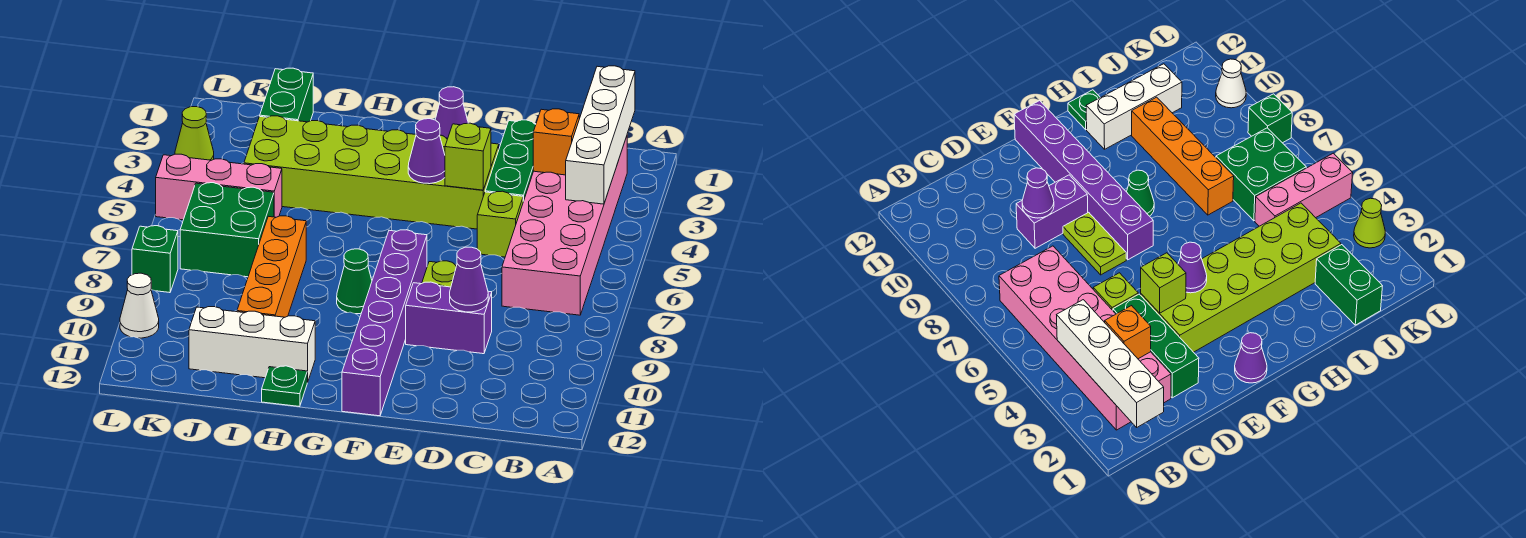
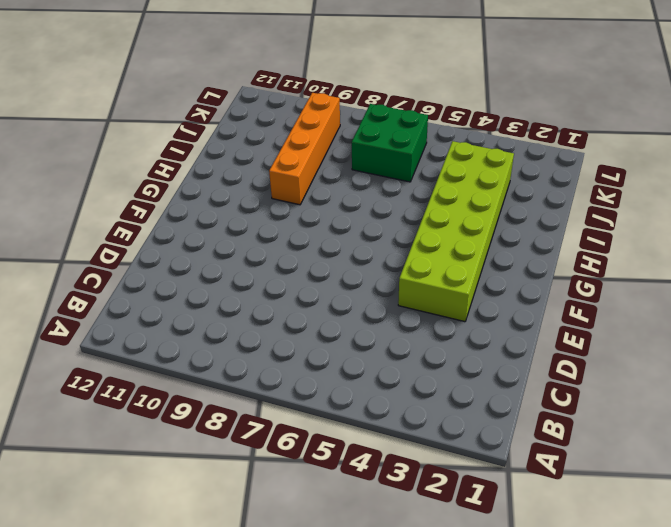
orange 1x4 brick [269,93,340,205] -> orange 1x4 brick turned to [237,216,306,317]
none -> pink 2x6 brick [502,136,627,315]
none -> green 1x3 brick [485,120,536,201]
none -> lime 1x1 brick [477,191,523,257]

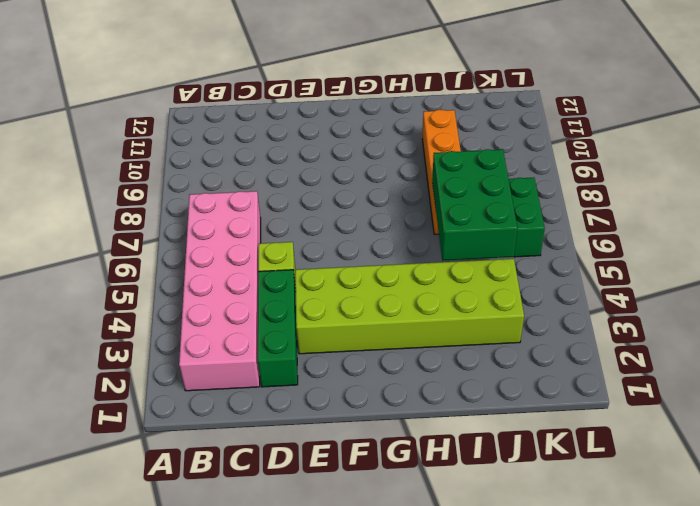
green 2x3 brick [432,149,518,261] -> none
none -> purple 1x2 brick [406,282,492,354]
none -> lime 1x2 plate [422,261,457,287]
none -> purple 1x1 cone [435,87,468,138]

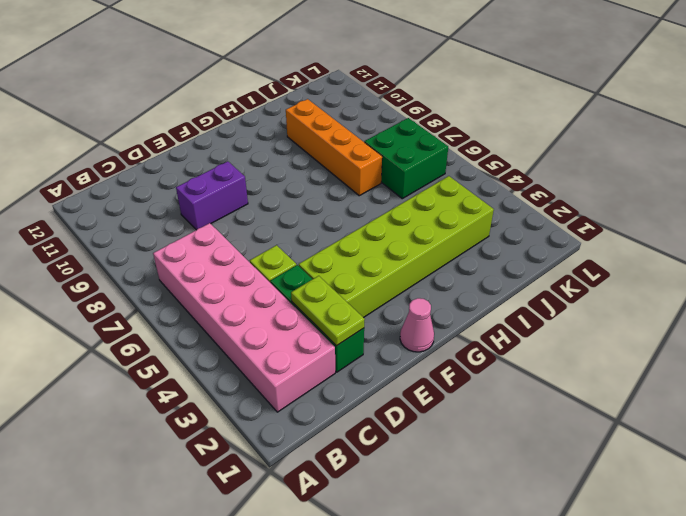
lime 1x2 plate [291,276,365,346] -> lime 1x2 plate moved to [422,261,457,287]
pink 1x1 cone [400,298,434,352] -> purple 1x1 cone [435,87,468,138]
none -> purple 1x6 brick [342,230,427,416]
none -> green 1x1 cone [337,249,372,314]
none -> white 1x3 brick [189,307,315,382]

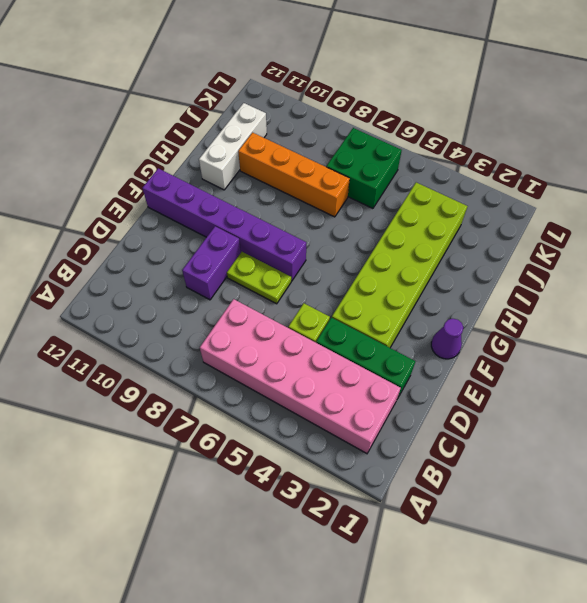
none -> green 1x1 cone [337,249,372,314]
none -> green 1x1 plate [262,366,307,407]
none -> green 1x2 brick [260,68,313,122]

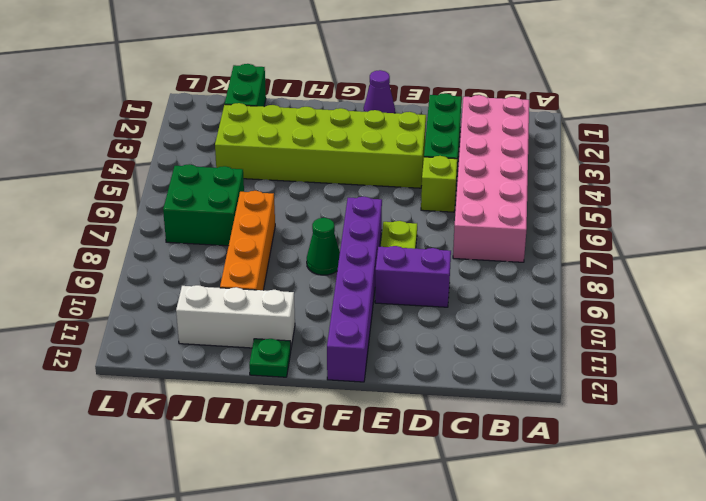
none -> pink 1x3 brick [156,154,282,220]
none -> lime 1x1 cone [175,107,214,160]
none -> green 1x1 brick [132,226,178,293]

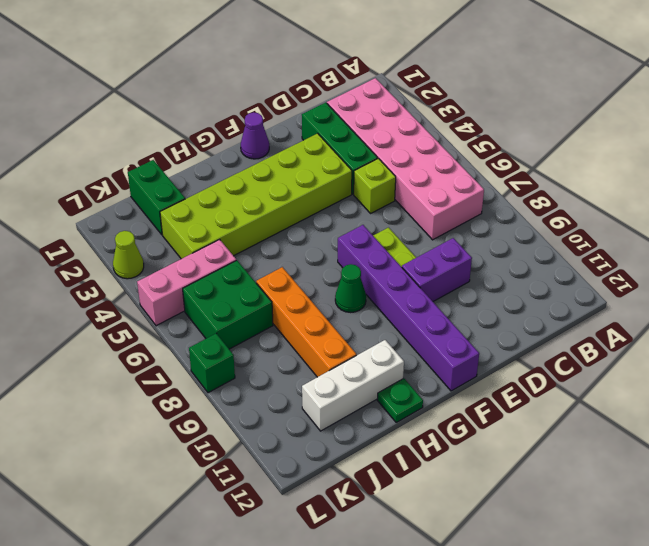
none -> white 1x1 cone [120,273,159,338]
none -> white 1x4 brick [566,66,635,204]
none -> orange 1x1 brick [533,109,579,175]

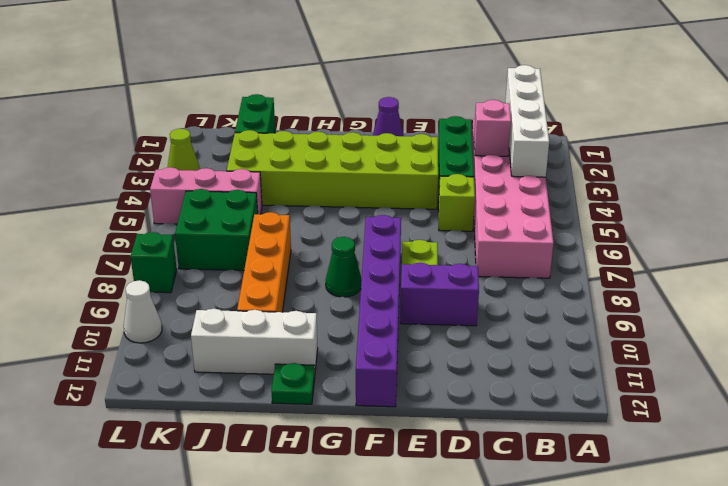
pink 1x1 brick [474,100,511,156] -> orange 1x1 brick [533,109,579,175]
none -> purple 1x1 cone [450,247,488,312]
none -> lime 1x1 brick [445,123,491,190]
none -> purple 1x1 cone [408,119,445,184]

